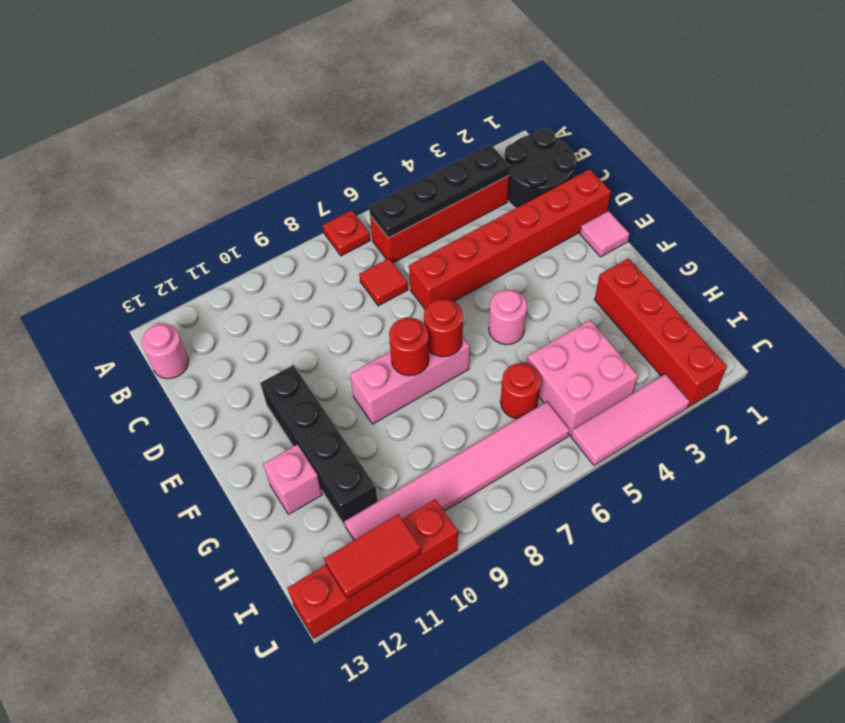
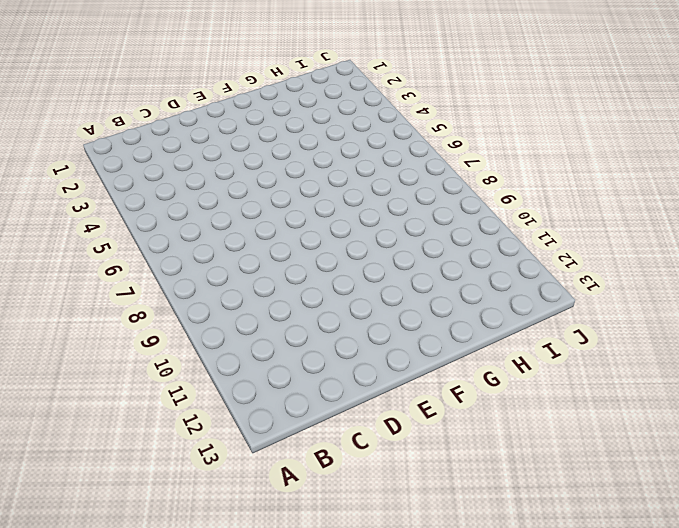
none -> red 1x1 plate [323,210,370,256]
none -> black 2x2 round brick [504,128,577,208]
none -> red 1x4 brick [370,176,509,263]

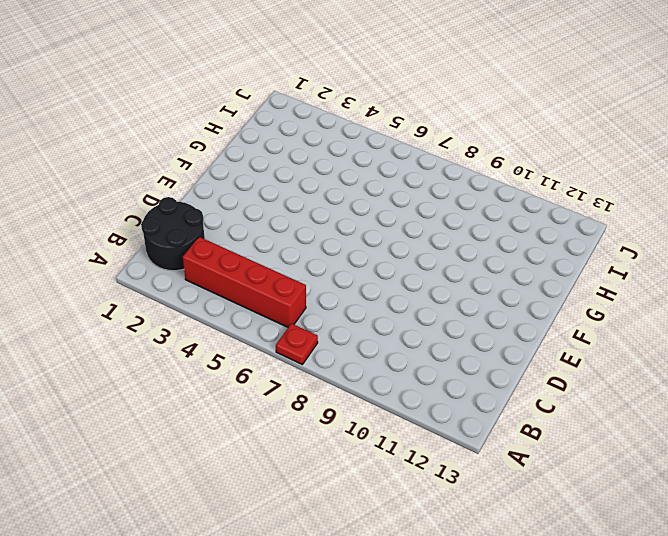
none -> pink 1x1 round brick [142,324,188,379]
none -> red 1x1 tile [359,258,408,306]
none -> red 1x6 brick [409,169,611,309]

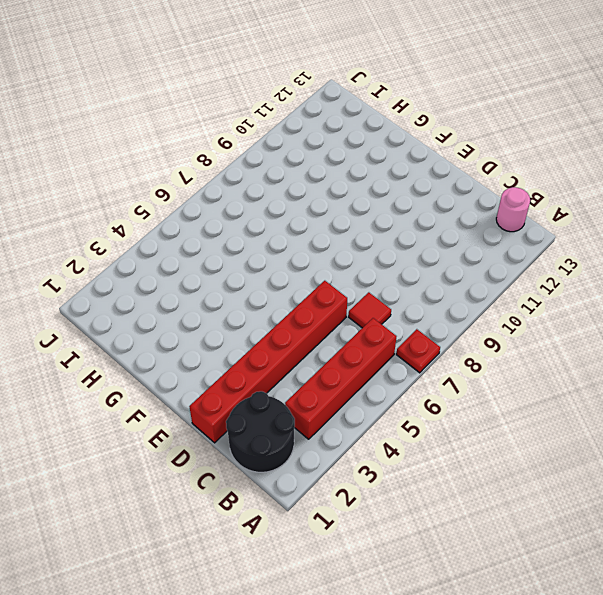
none -> pink 1x1 tile [580,211,629,257]
none -> black 1x4 brick [260,365,378,525]
none -> pink 1x1 round brick [489,290,527,345]

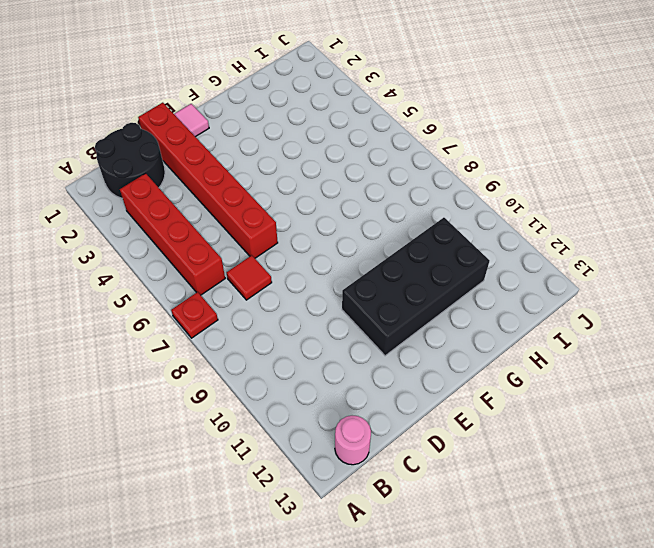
black 2x4 brick [342,218,490,356] -> black 1x4 brick [260,365,378,525]
none -> pink 1x1 round brick [489,290,527,345]
none -> pink 1x3 brick [350,337,470,424]
none -> red 1x4 brick [595,258,727,407]

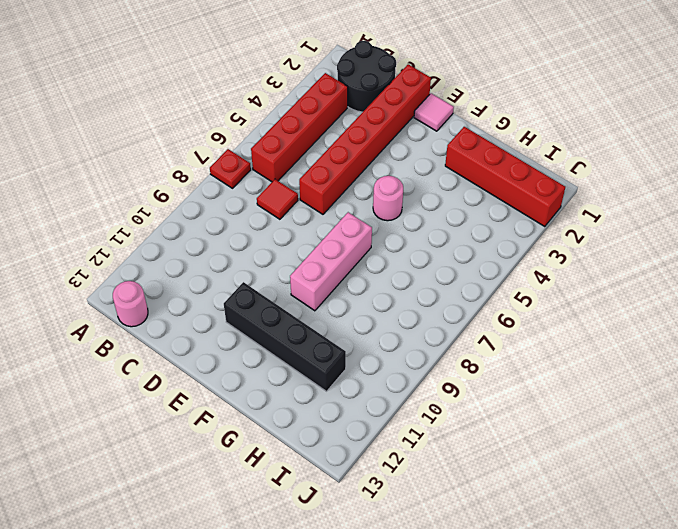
none -> pink 1x1 brick [263,444,322,514]
none -> pink 2x2 brick [527,320,638,435]
none -> red 1x1 round brick [500,363,541,419]

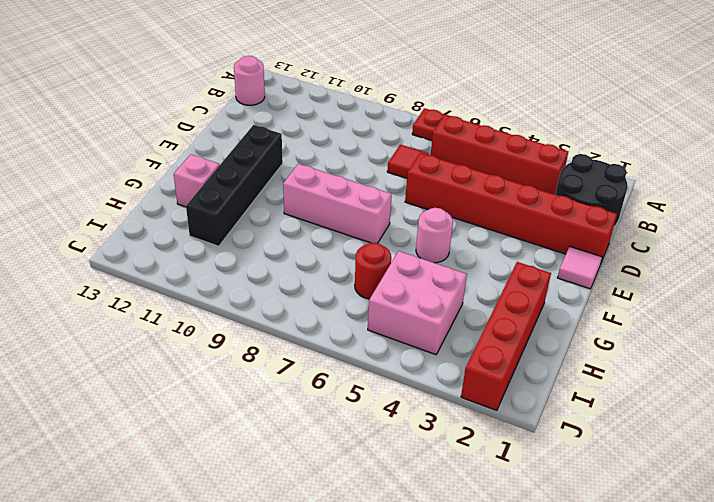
none -> pink 1x6 tile [345,402,570,540]
none -> pink 1x3 tile [571,374,689,465]
none -> red 1x4 brick [287,499,458,638]

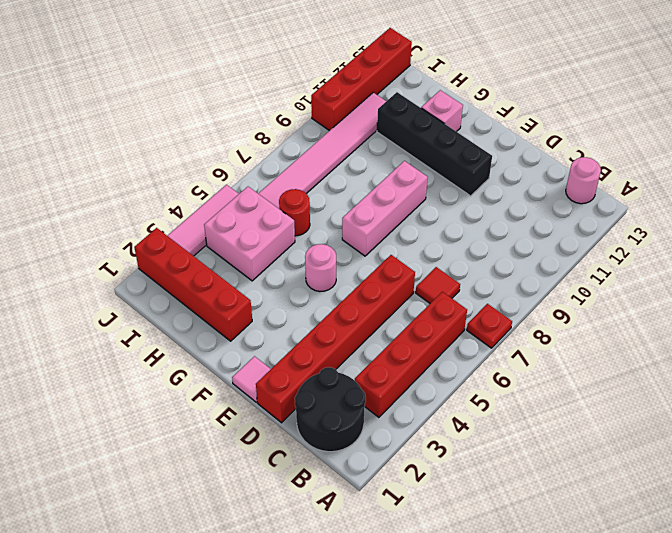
none -> black 1x4 plate [369,144,510,238]
none -> red 1x1 round brick [424,299,463,357]
none -> red 1x1 round brick [389,318,429,376]

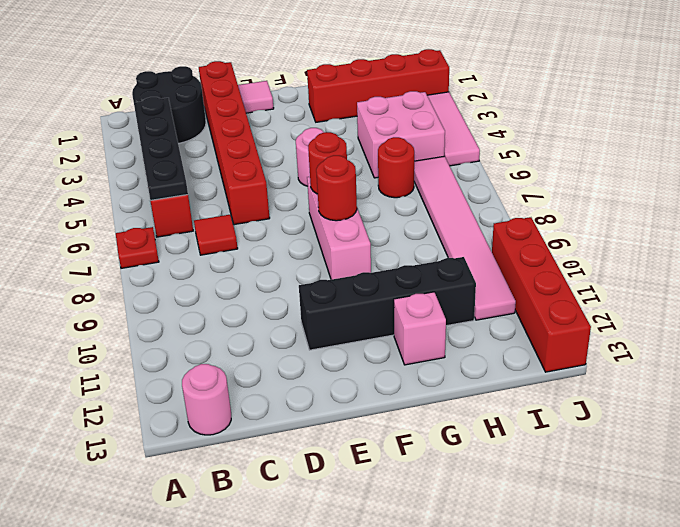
none -> red 1x2 tile [324,514,421,599]

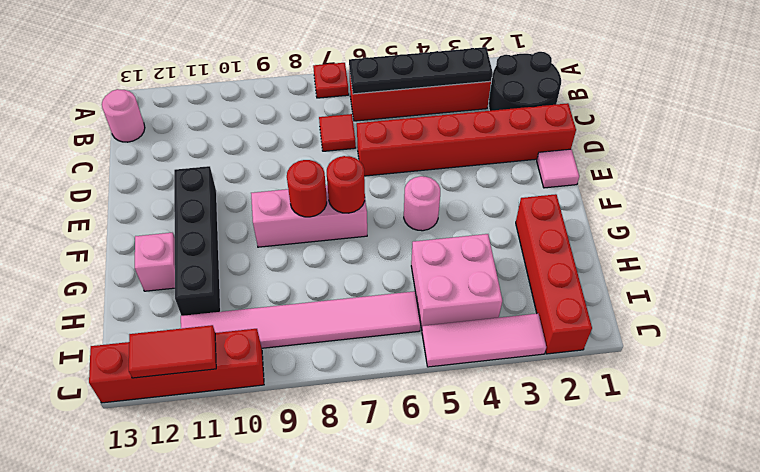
none -> red 1x1 round brick [500,363,541,419]

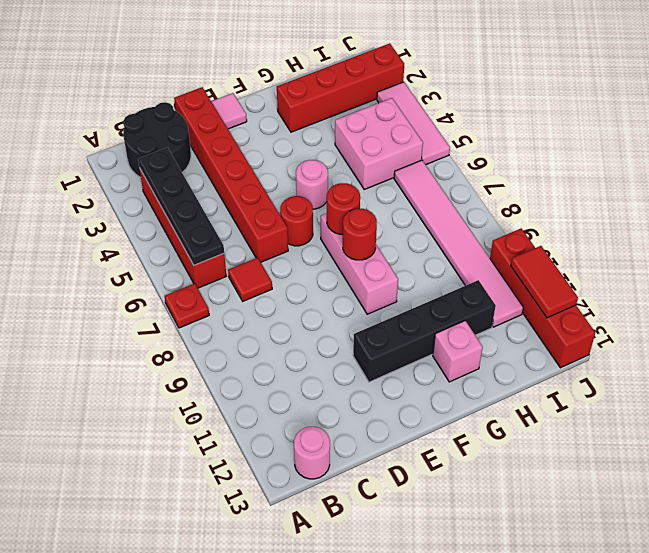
red 1x1 round brick [280,196,313,246] -> red 1x1 round brick moved to [500,363,541,419]

